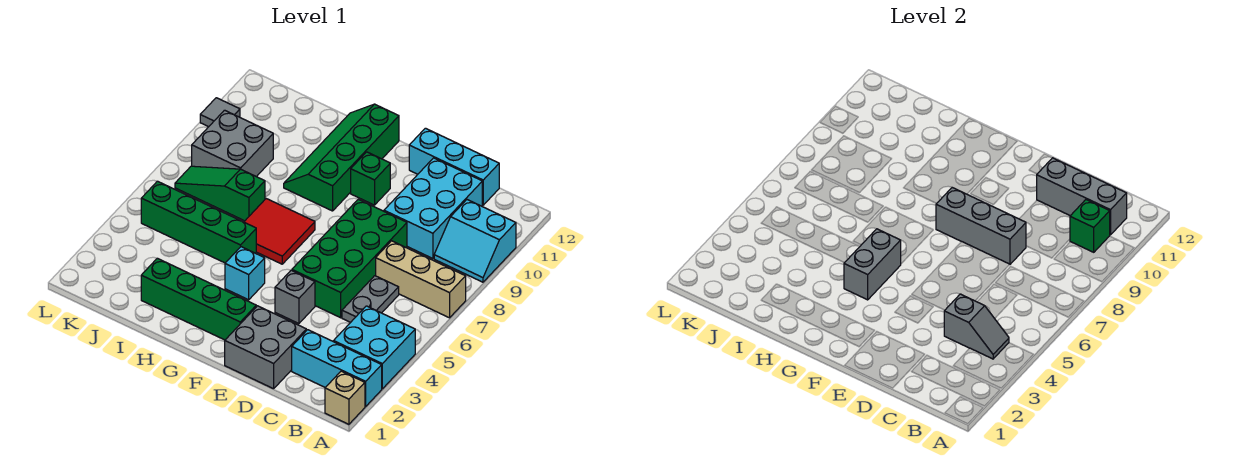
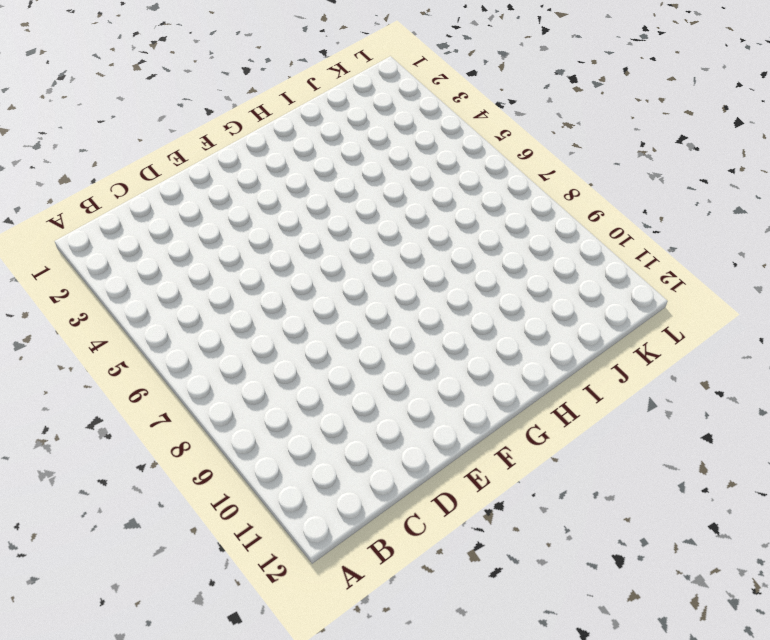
none -> tan 1x1 brick [325,371,365,424]
none -> cyan 1x3 brick [292,330,382,407]
none -> cyan 2x2 brick [334,306,415,389]

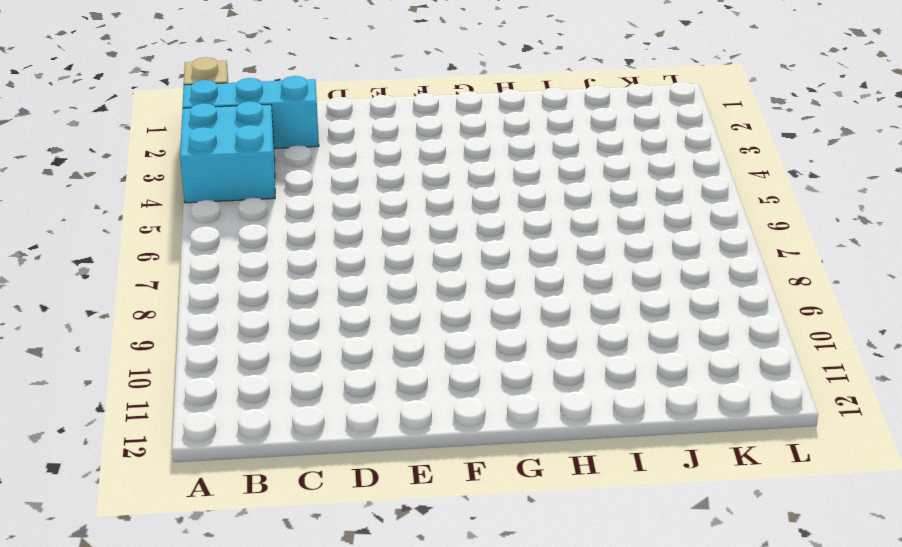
none -> tan 1x3 brick [376,241,466,318]
none -> cyan 2x2 slope [434,200,516,282]
none -> grey 1x2 plate [342,276,399,322]

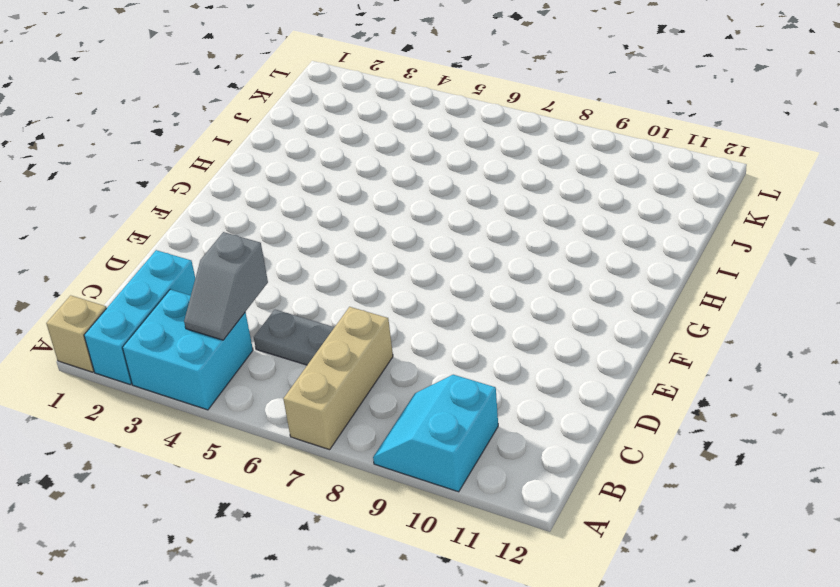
none -> cyan 2x3 brick [384,158,482,258]
none -> cyan 1x3 brick [409,128,499,205]
none -> grey 2x2 brick [225,306,306,389]

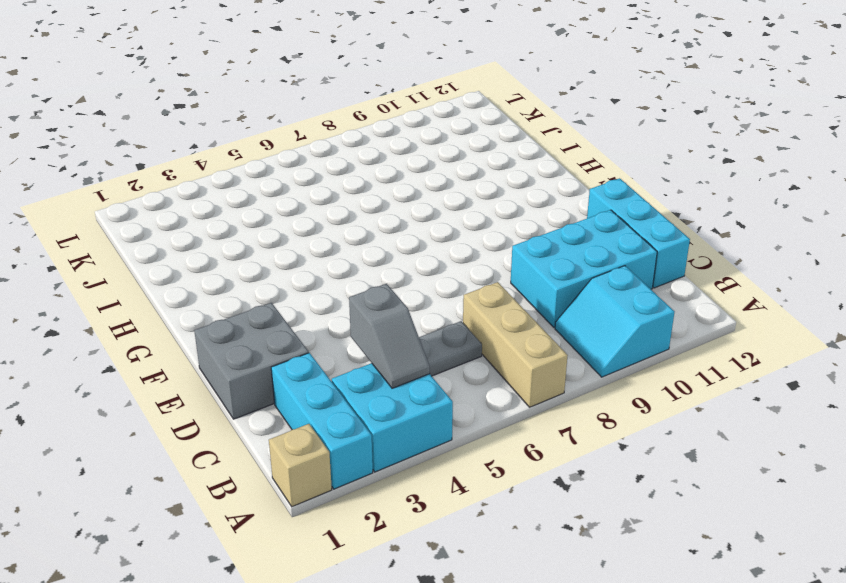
none -> green 2x4 brick [292,199,407,318]
none -> grey 1x1 brick [275,270,315,324]
none -> green 1x4 brick [141,258,256,340]

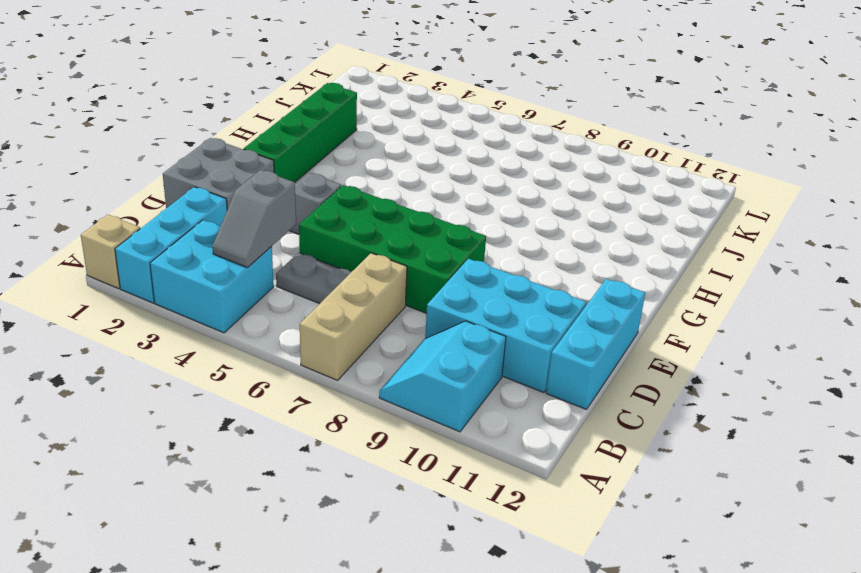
none -> green 1x1 brick [351,152,390,205]
none -> cyan 1x1 brick [225,247,265,300]
none -> red 2x2 tile [244,199,315,264]

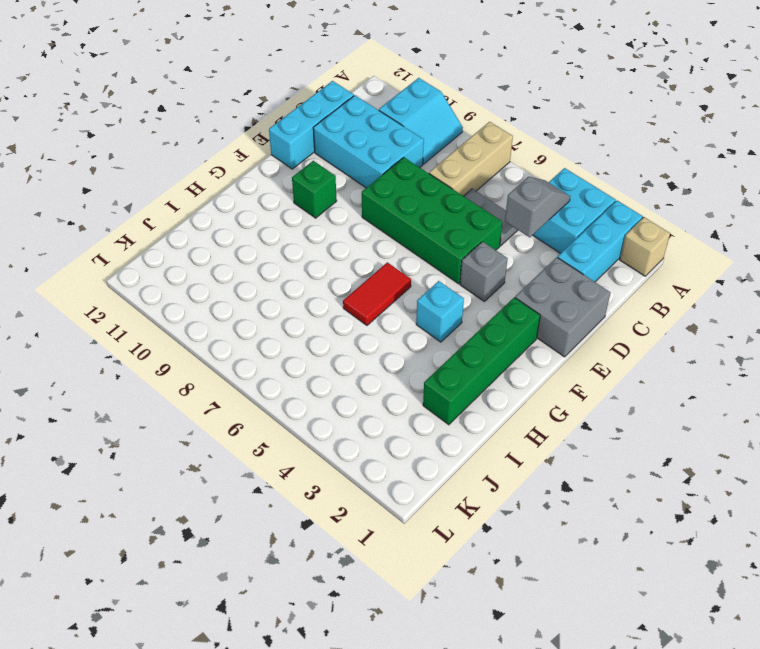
red 1x2 tile [343,262,411,325] -> red 2x2 tile [244,199,315,264]
none -> green 2x4 slope [284,104,399,211]
none -> green 1x4 brick [141,181,256,263]
none -> green 1x3 slope [175,166,265,221]

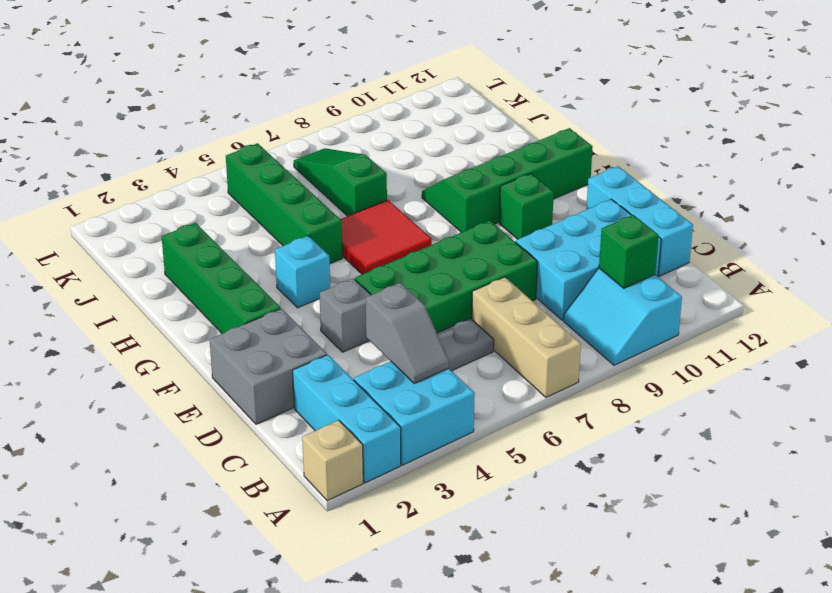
none -> grey 2x2 brick [192,110,273,177]
none -> grey 1x1 tile [200,98,240,127]
none -> grey 1x3 brick [1037,158,1127,235]

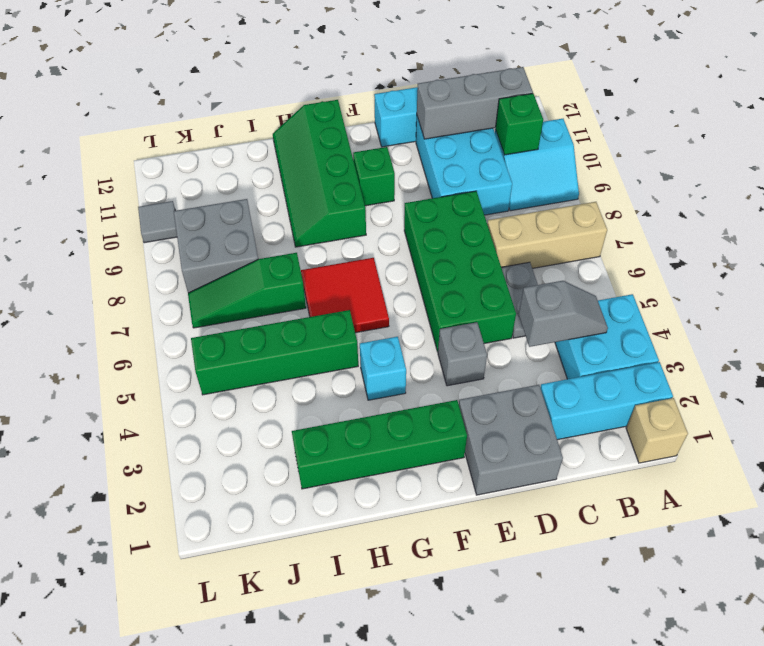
none -> grey 1x3 brick [936,188,1026,264]
none -> grey 1x2 brick [844,229,901,300]

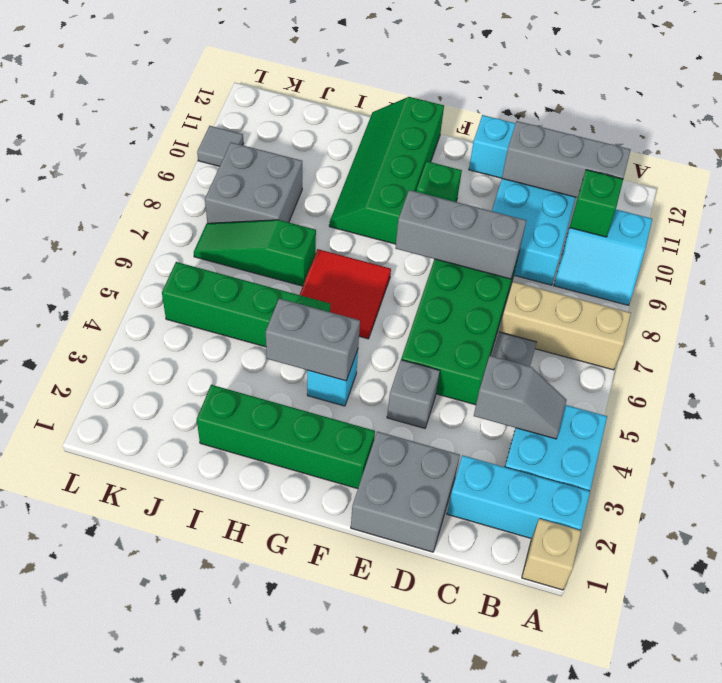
grey 1x2 brick [266,299,360,381] -> grey 1x2 brick turned to [844,229,901,300]

